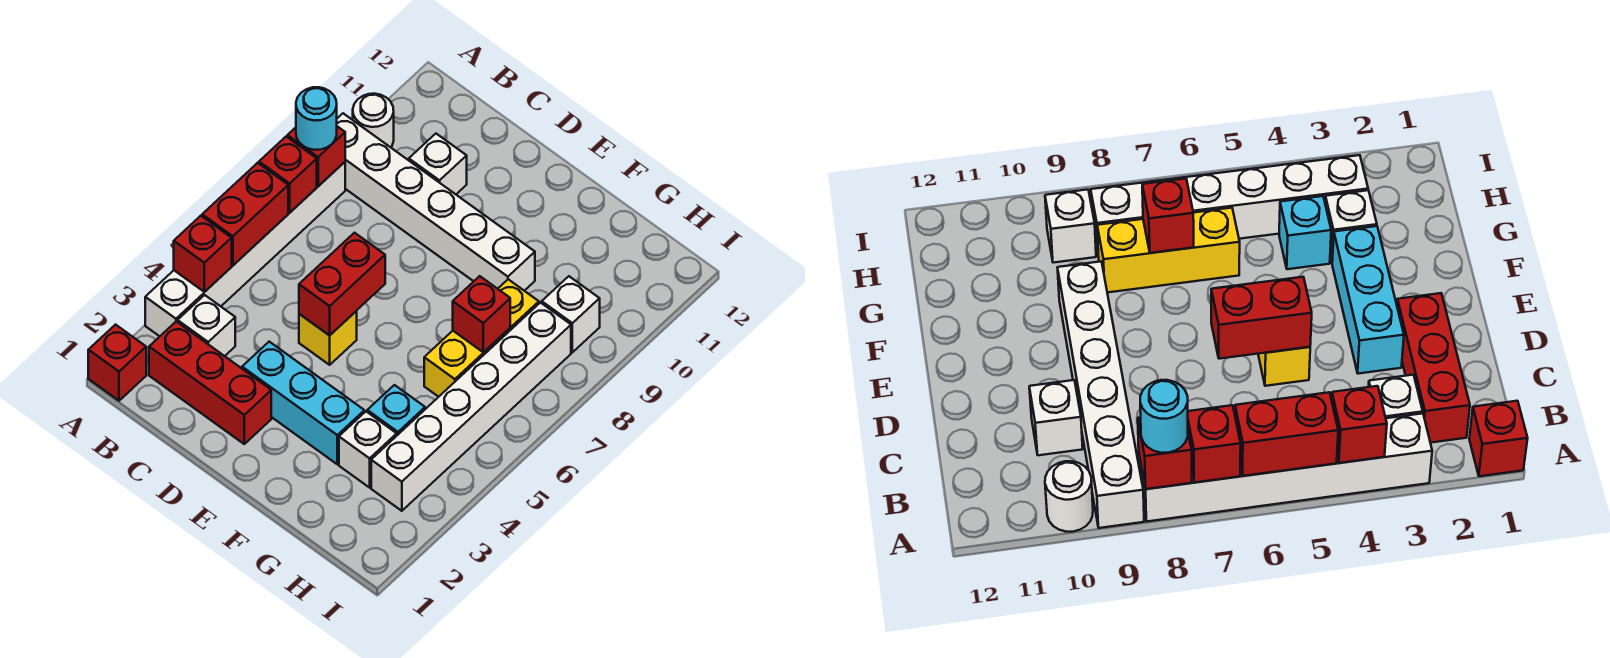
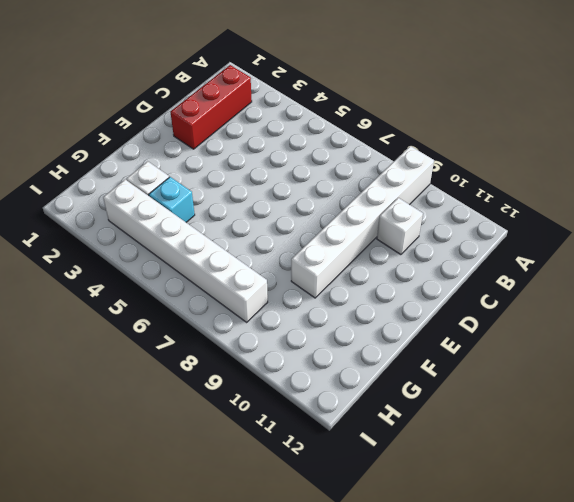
none -> red 1x1 brick [88,325,146,401]
none -> white 1x6 brick [145,162,345,336]
none -> white 1x1 round brick [353,94,394,147]

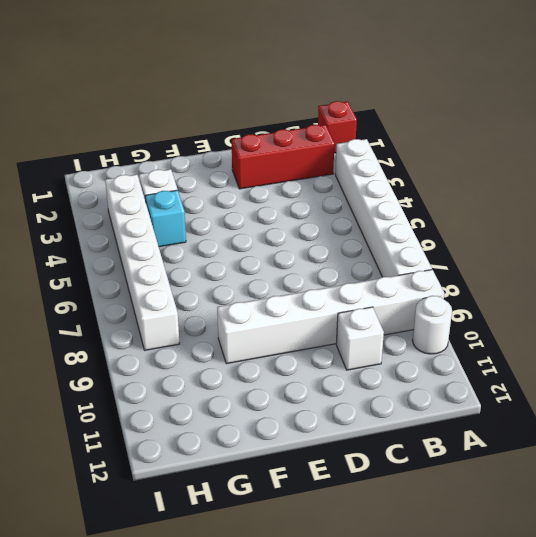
none -> white 1x1 brick [178,295,235,356]
none -> cyan 1x3 brick [242,342,364,464]
none -> yellow 1x1 brick [299,311,357,365]

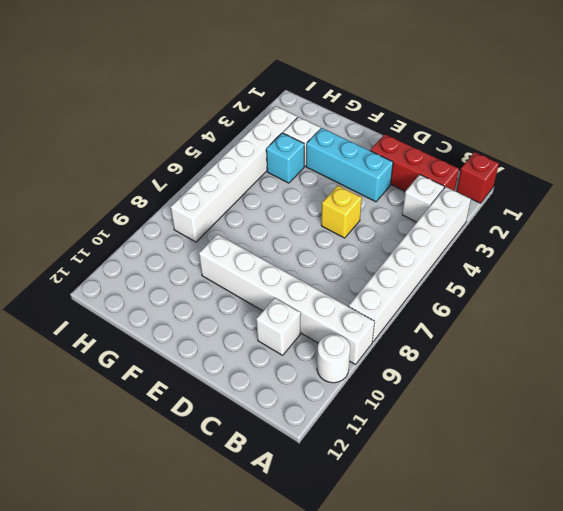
none -> yellow 1x3 brick [424,279,539,397]
none -> white 1x1 brick [542,276,600,352]
none -> red 1x1 brick [174,216,232,292]

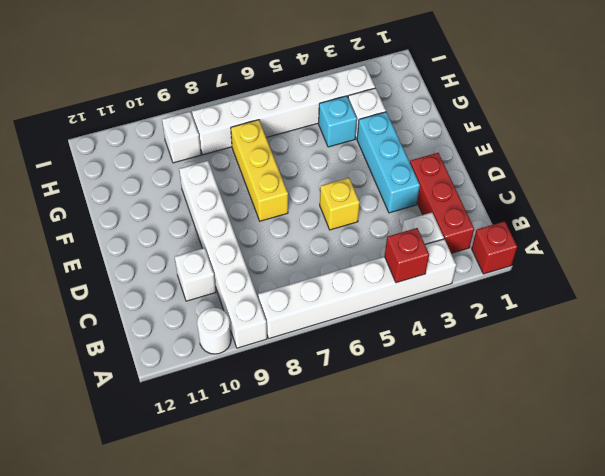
yellow 1x3 brick [231,120,288,221] -> yellow 1x3 brick turned to [424,279,539,397]
none -> red 1x2 brick [202,163,288,265]
none -> red 1x1 brick [259,137,317,213]
none -> red 1x1 brick [287,126,345,186]

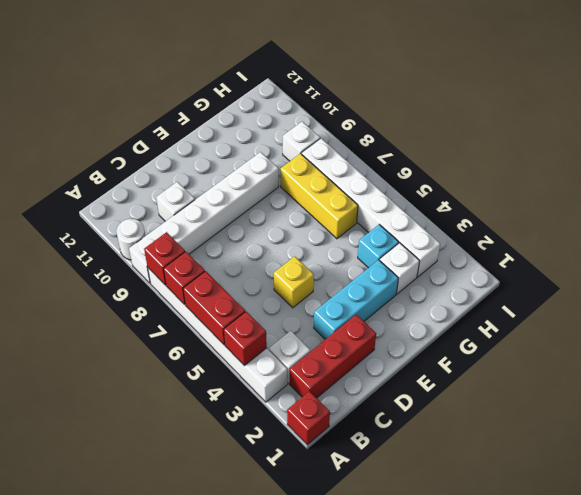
none -> red 1x2 brick [299,233,385,335]
none -> red 1x1 brick [453,276,510,352]
none -> cyan 1x1 round brick [296,87,337,150]

